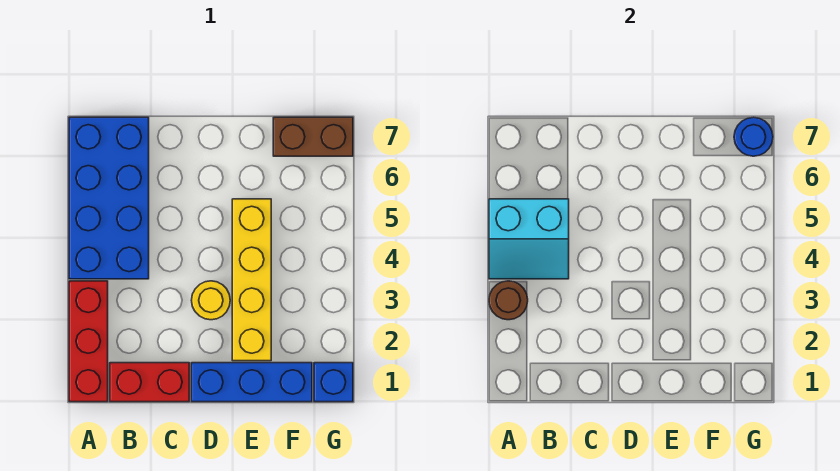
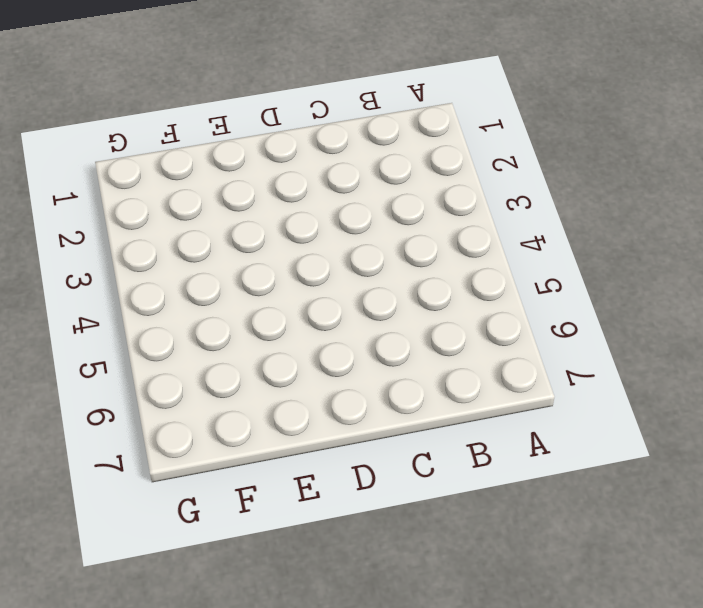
none -> red 1x3 brick [69,281,108,402]
none -> blue 2x4 brick [69,117,149,279]

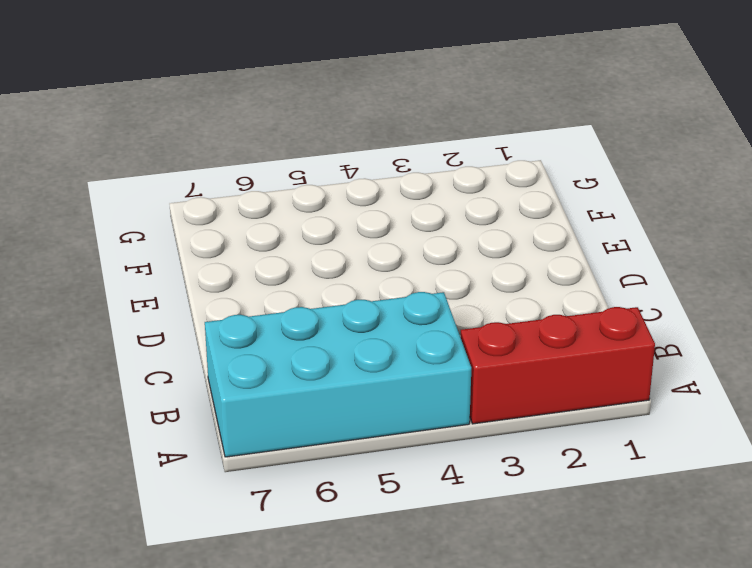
cyan 2x4 brick [205,292,471,457] -> blue 2x4 brick [69,117,149,279]
none -> red 1x2 brick [110,363,189,402]
none -> blue 1x3 brick [191,363,312,402]

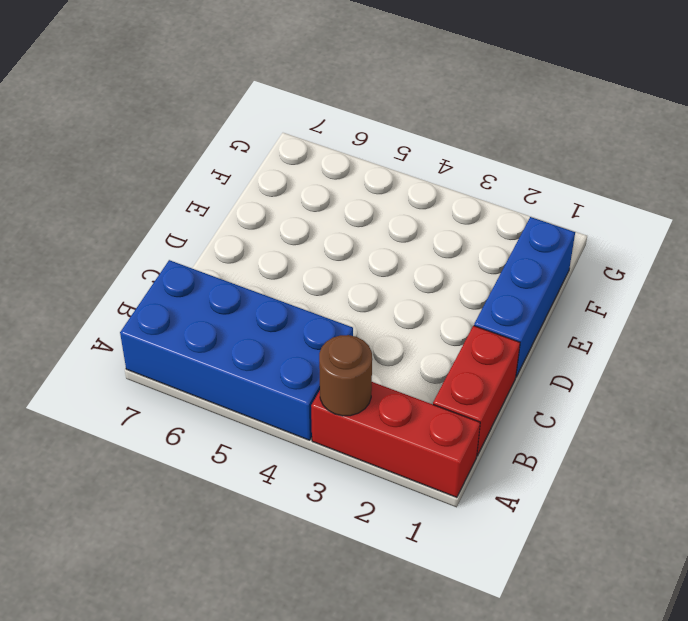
none -> yellow 1x1 round brick [191,281,230,320]
none -> yellow 1x4 brick [232,199,271,361]

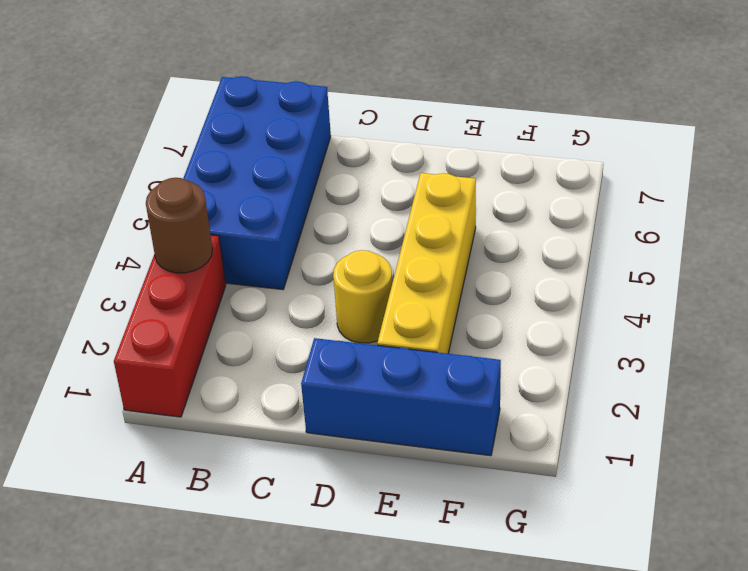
none -> red 1x2 brick [110,363,189,402]
none -> brown 1x2 brick [273,117,353,156]

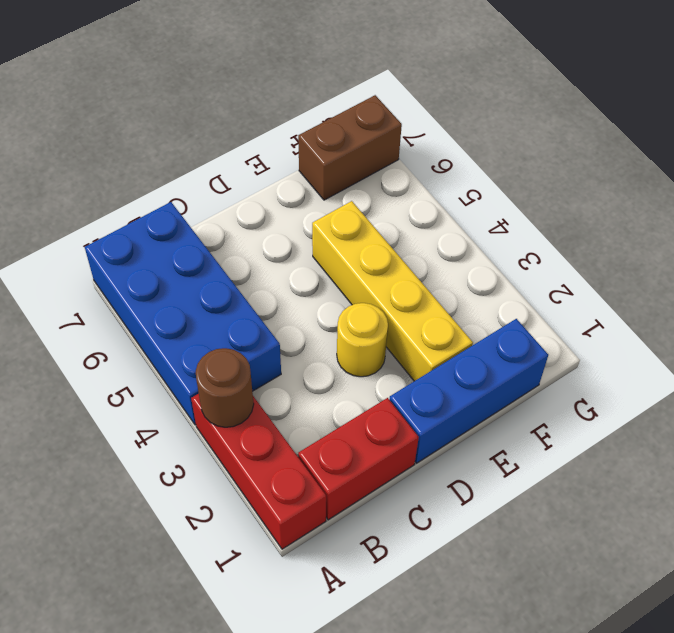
none -> blue 1x1 brick [314,363,353,402]
none -> cyan 2x2 slope [489,199,569,279]

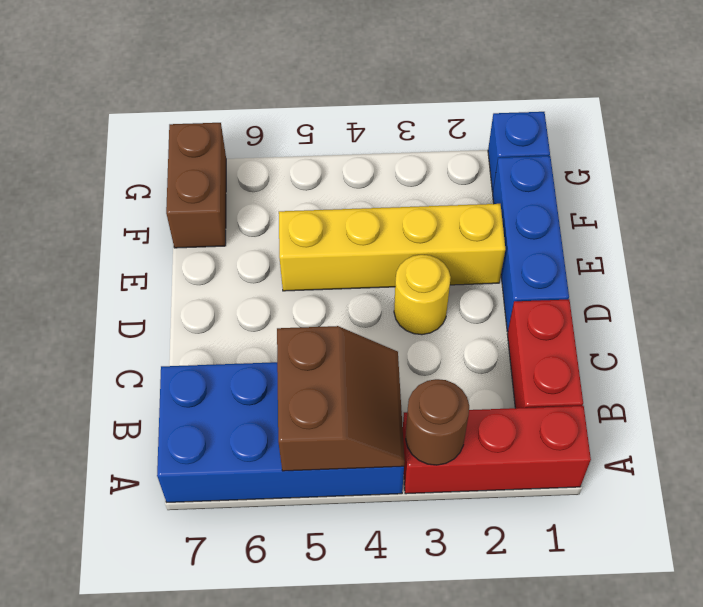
brown 2x2 slope [277,326,405,471] -> cyan 2x2 slope [489,199,569,279]
none -> blue 1x1 round brick [734,117,773,156]

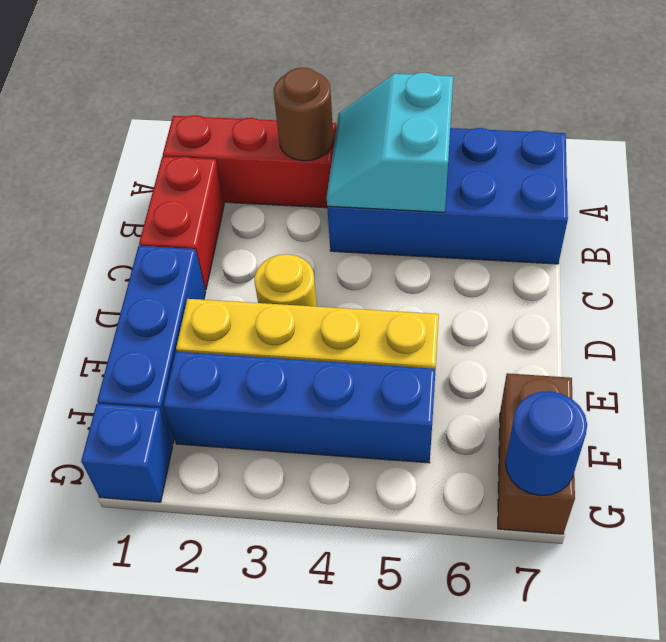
blue 1x4 brick [163,352,436,463] -> none

